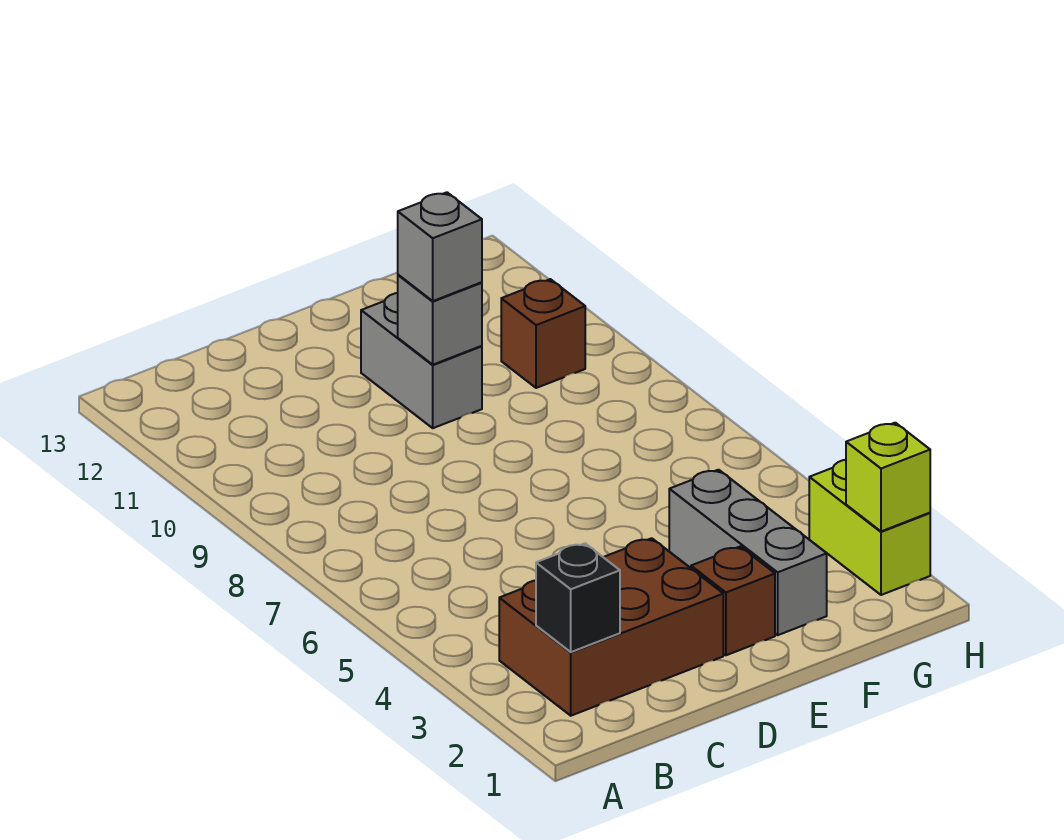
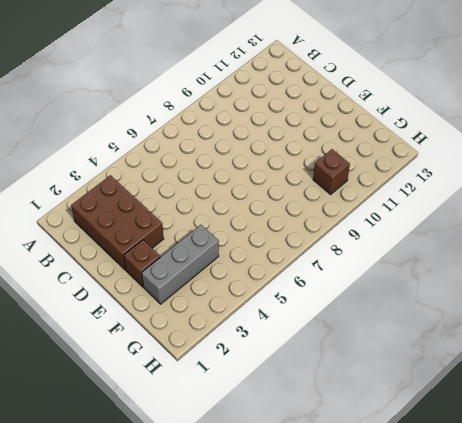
none -> grey 1x2 brick [361,293,482,428]
none -> lime 1x2 brick [809,460,930,595]

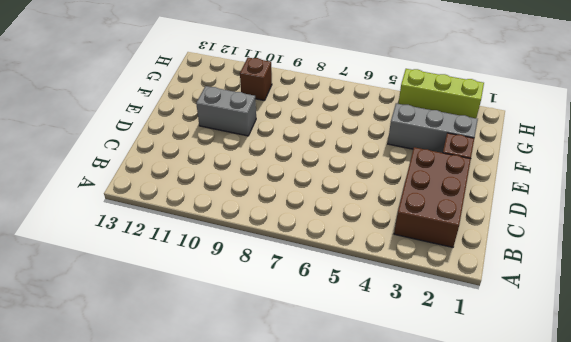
lime 1x3 brick [398,69,484,118] -> lime 1x2 brick [809,460,930,595]
none -> black 1x1 brick [536,543,620,652]
none -> grey 1x1 brick [398,275,482,365]

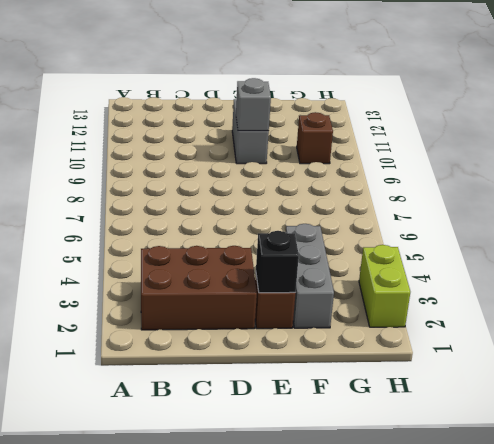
black 1x1 brick [256,231,299,293] -> black 1x1 brick moved to [536,543,620,652]
none -> lime 1x1 brick [846,423,930,531]
none -> grey 1x1 brick [398,192,482,301]

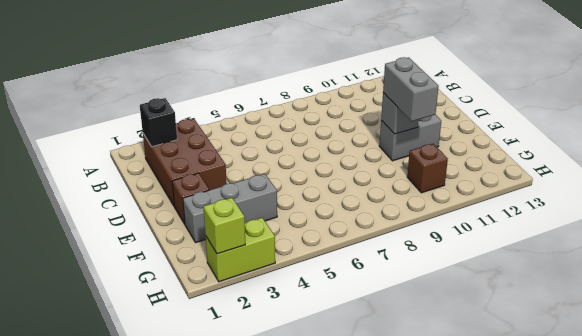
grey 1x2 brick [383,57,439,121] -> grey 1x1 brick [398,192,482,301]

